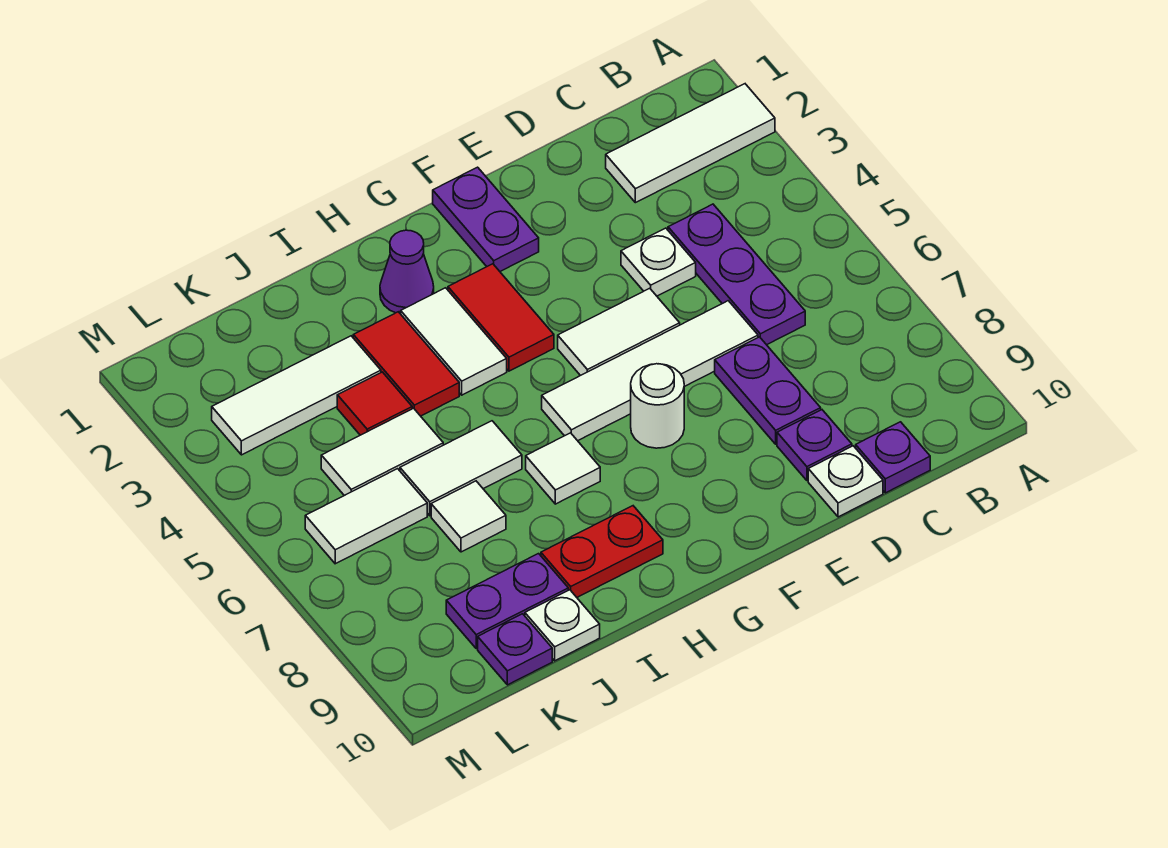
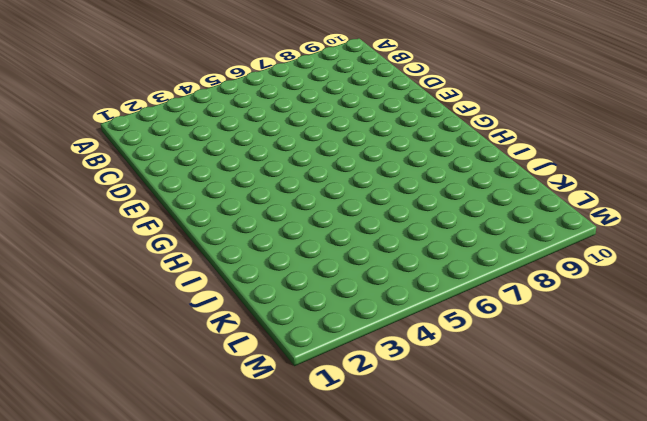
none -> white 1x3 tile [606,84,775,203]
none -> purple 1x3 plate [668,204,805,345]
none -> purple 1x1 plate [856,422,930,493]

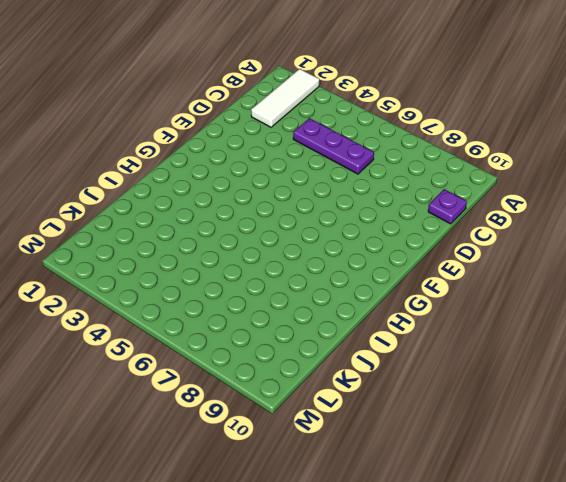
none -> white 1x1 plate [621,228,696,296]
none -> white 1x4 tile [542,301,758,441]
none -> purple 1x2 plate [715,337,821,444]

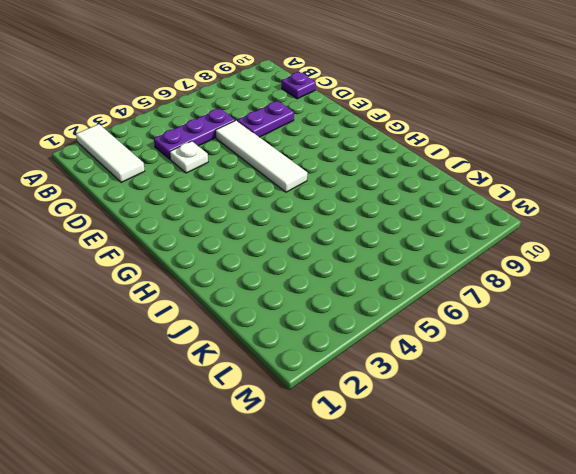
none -> purple 1x1 plate [777,410,852,481]
none -> white 1x1 plate [808,446,883,517]
none -> white 1x2 tile [558,288,680,376]

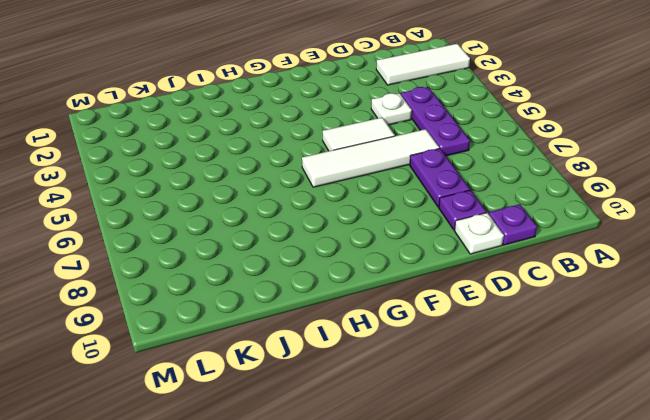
none -> purple 1x2 plate [433,167,539,271]
none -> white 1x1 round brick [631,364,684,448]
none -> red 1x2 tile [448,264,554,371]

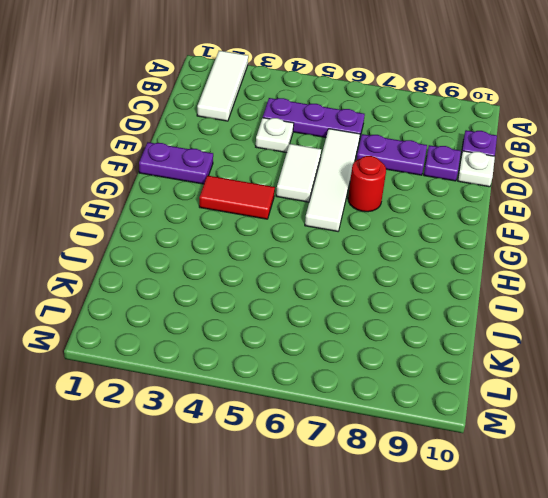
red 1x1 round brick [348,156,386,212] -> white 1x1 round brick [631,364,684,448]
none -> purple 1x1 cone [380,230,434,314]
none -> white 1x2 tile [401,288,507,395]
none -> white 1x1 tile [526,433,600,504]

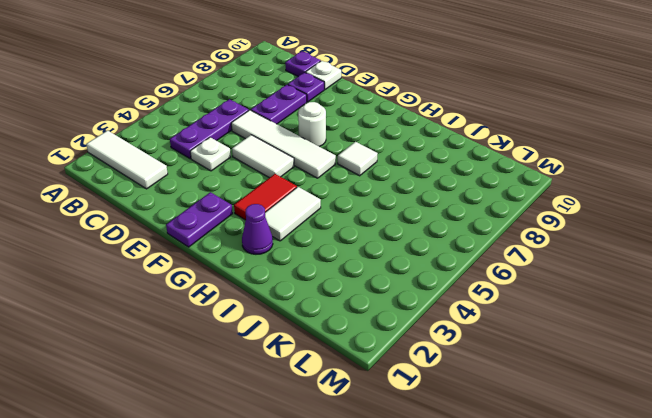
none -> red 1x2 plate [541,506,663,597]
none -> red 1x2 tile [353,312,459,416]
none -> white 1x2 tile [400,421,522,516]

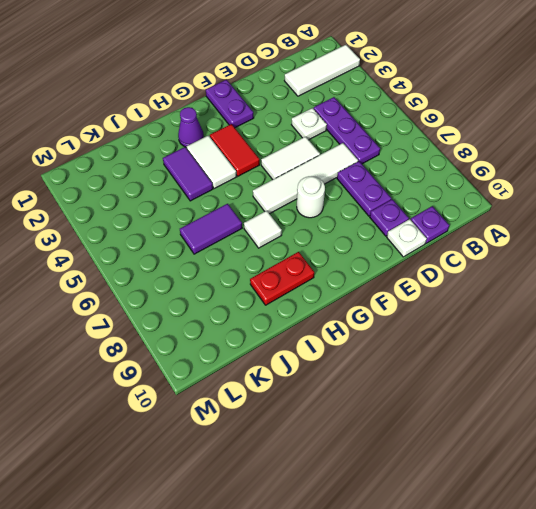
purple 1x2 tile [163,147,213,201] -> red 1x2 tile [353,312,459,416]
purple 1x2 tile [180,204,242,254] -> white 1x2 tile [400,421,522,516]
none -> white 1x3 tile [212,336,381,455]
none -> red 1x1 tile [337,372,412,435]
none -> white 1x2 tile [321,408,443,496]

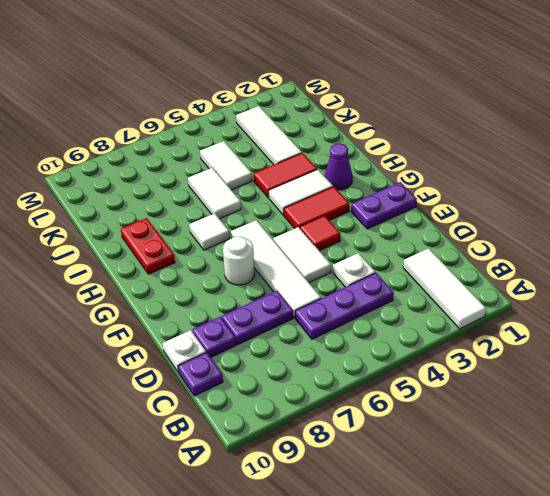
red 1x1 tile [300,216,340,251] -> red 1x1 tile moved to [337,372,412,435]
none -> white 1x1 tile [431,481,506,552]
none -> purple 1x2 plate [446,554,568,648]
none -> white 1x1 plate [525,590,600,661]

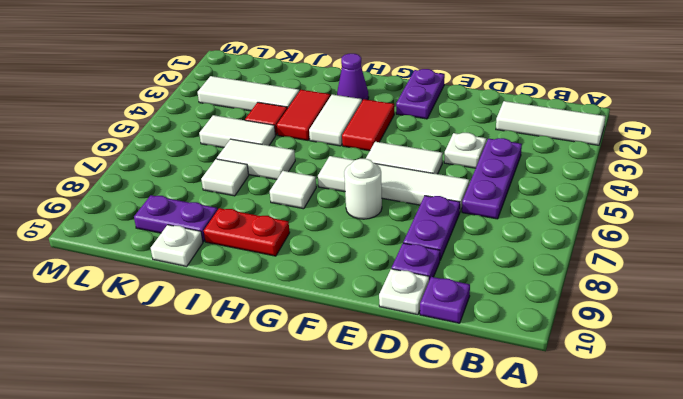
none -> white 1x2 tile [305,469,427,564]
none -> purple 1x1 plate [478,614,552,685]

